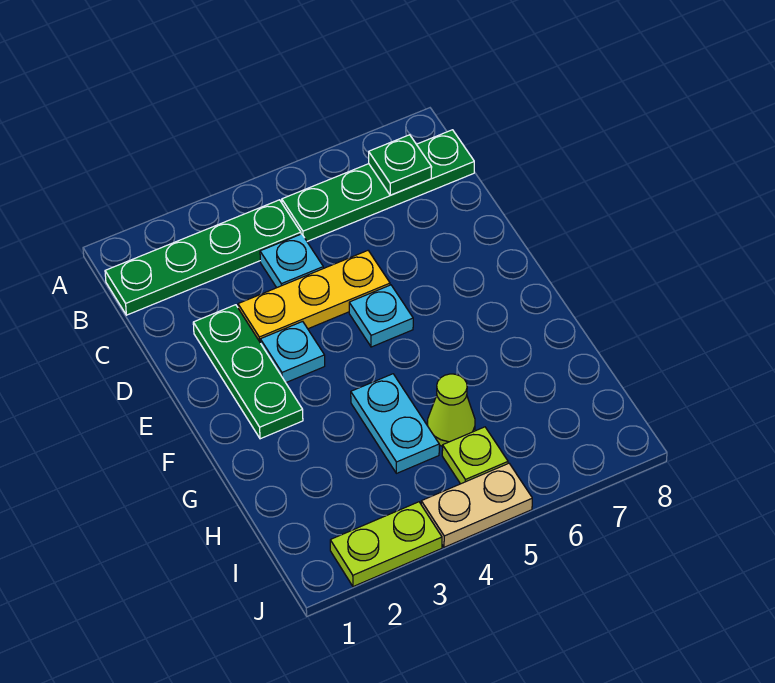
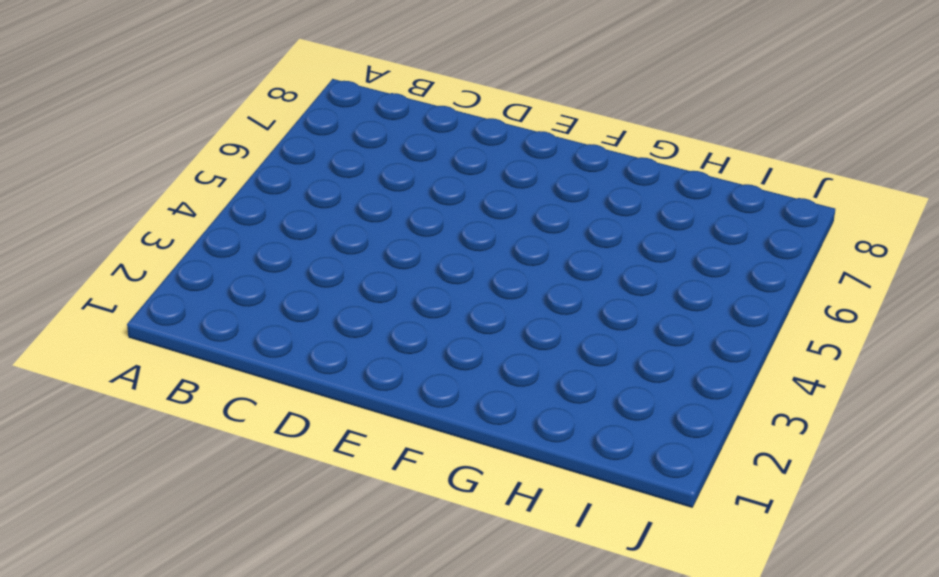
none -> green 1x4 plate [105,200,301,315]
none -> green 1x4 plate [282,130,474,241]
none -> cyan 1x1 plate [260,234,323,288]

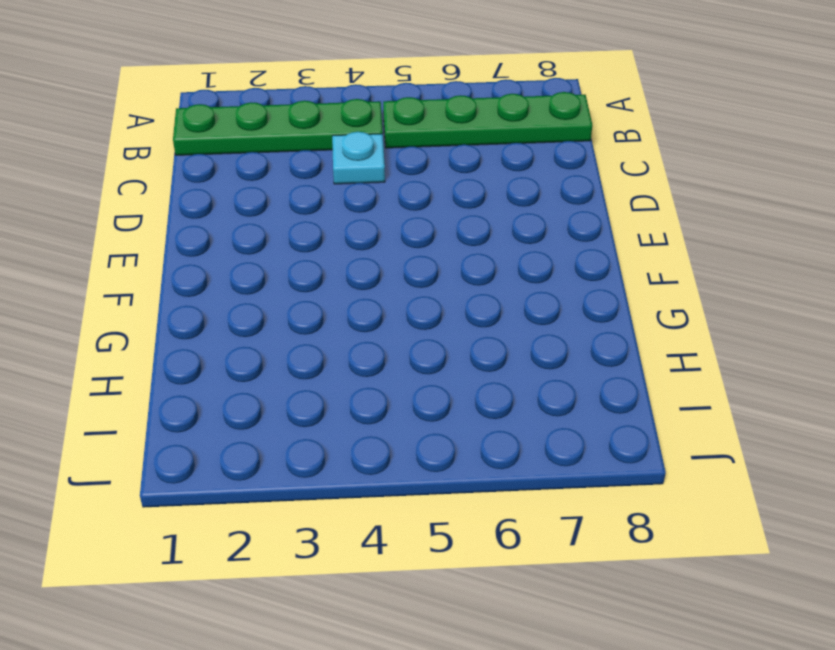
none -> green 1x3 plate [193,305,303,439]
none -> yellow 1x3 plate [238,251,390,343]
none -> cyan 1x1 plate [260,321,325,382]

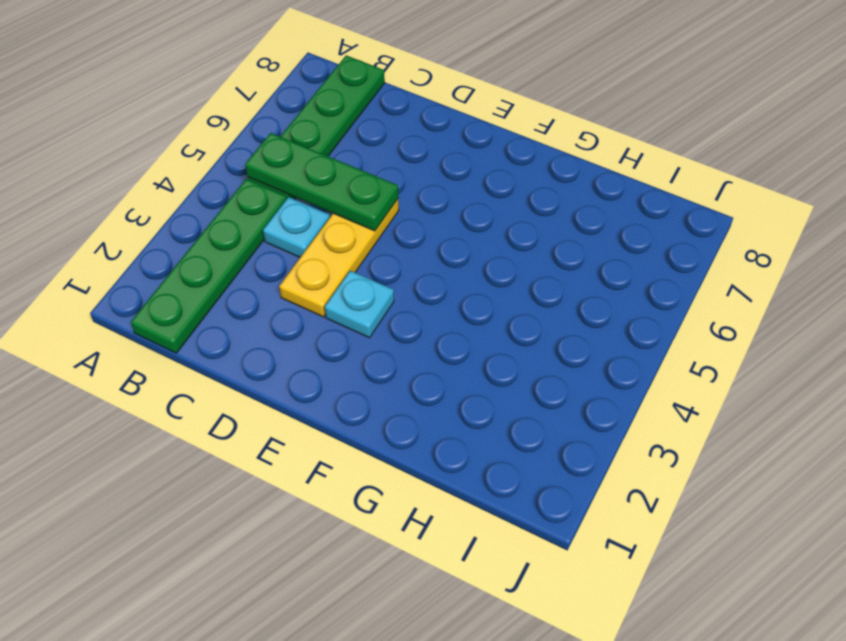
green 1x3 plate [245,133,398,231] -> green 1x3 plate moved to [193,305,303,439]
none -> cyan 1x1 plate [349,285,413,347]
none -> cyan 1x2 plate [351,374,439,473]
none -> lime 1x1 cone [427,374,475,446]

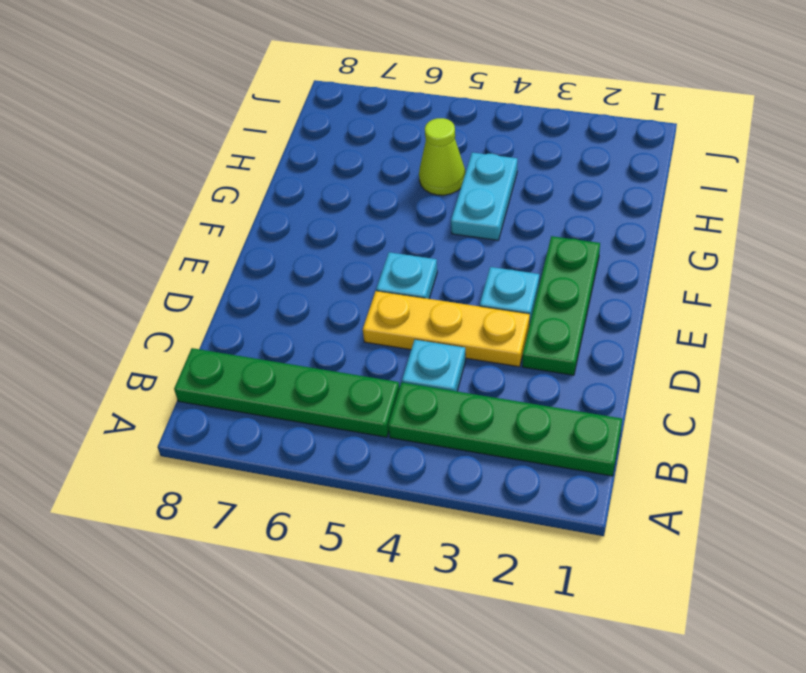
none -> lime 1x1 plate [442,427,508,484]
none -> lime 1x2 plate [330,502,442,587]
none -> tan 1x2 plate [421,463,532,547]

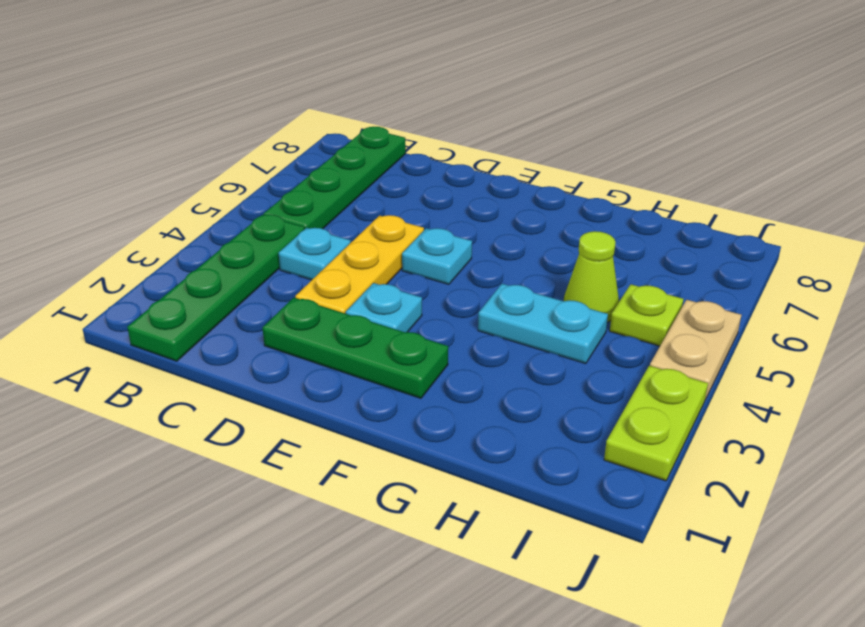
none -> green 1x1 plate [369,135,432,195]

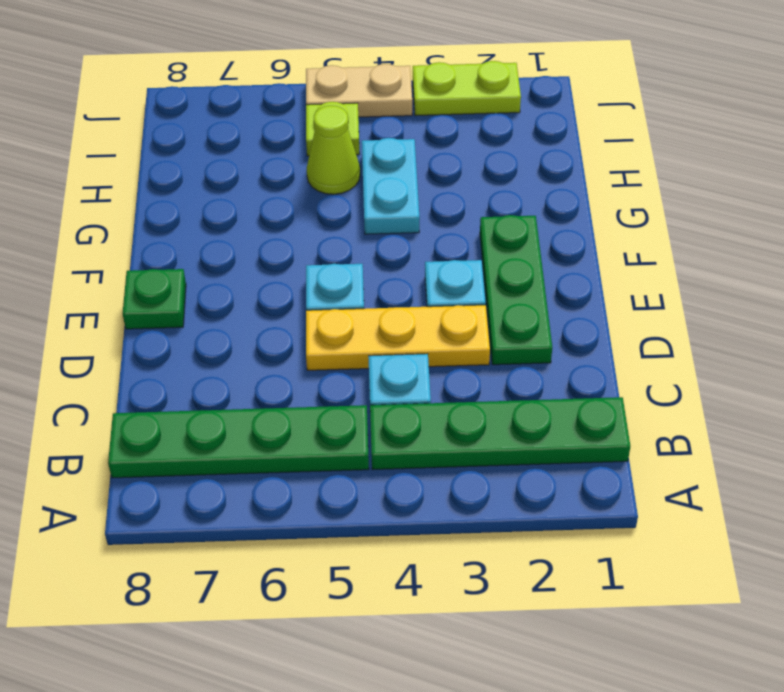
green 1x1 plate [123,269,186,329] -> green 1x1 plate moved to [369,135,432,195]

